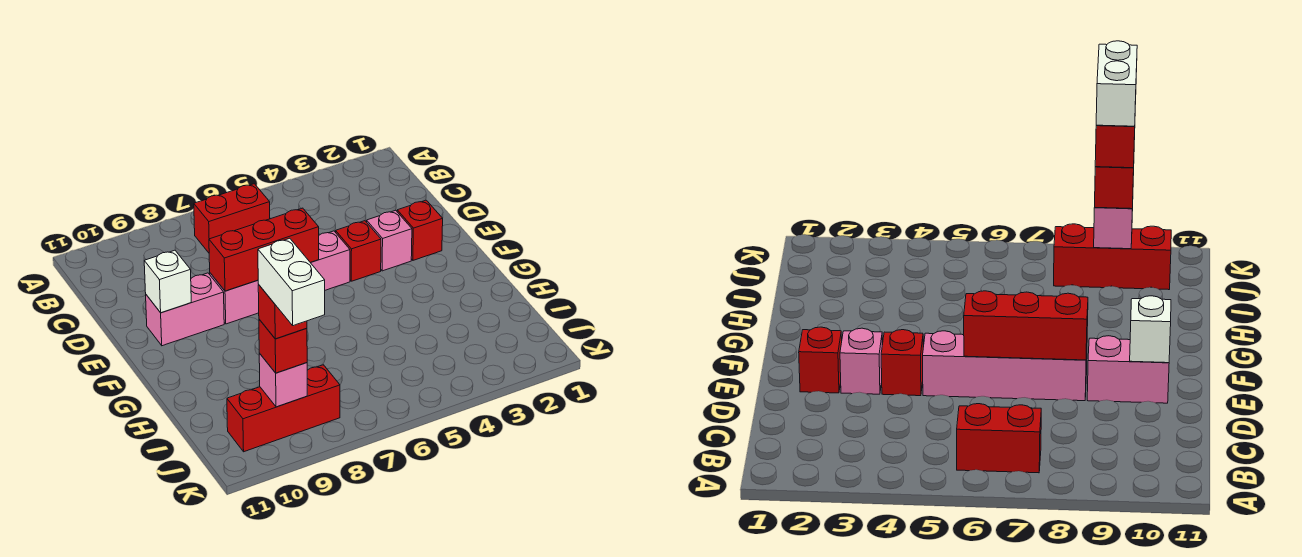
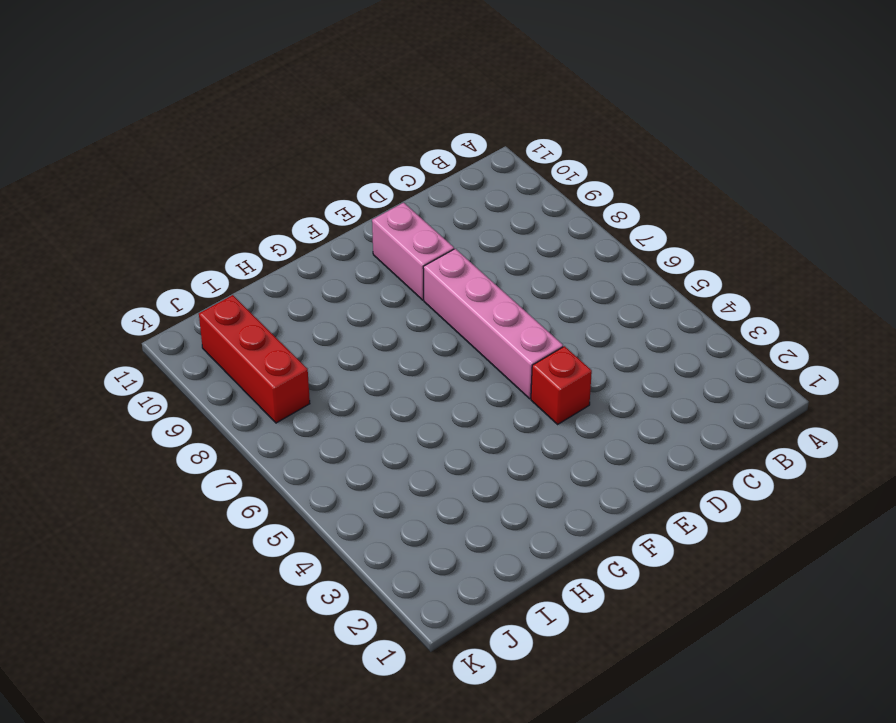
none -> red 1x2 brick [194,184,270,253]
none -> red 1x1 brick [397,200,443,260]
none -> pink 1x1 brick [367,210,412,271]

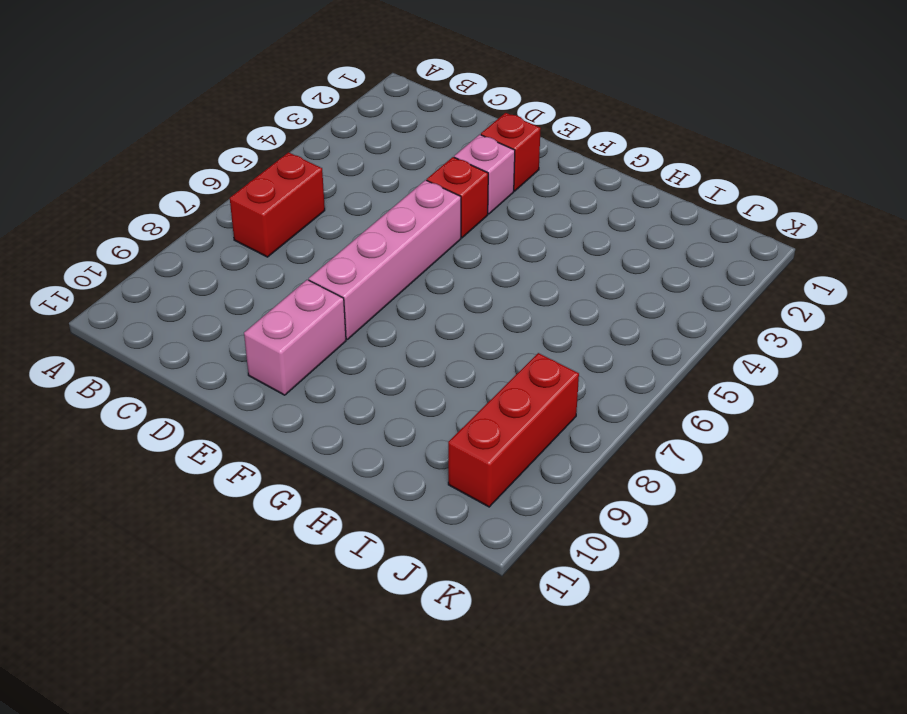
none -> red 1x3 brick [209,208,319,291]
none -> white 1x1 brick [144,250,191,313]
none -> pink 1x1 brick [259,353,307,407]

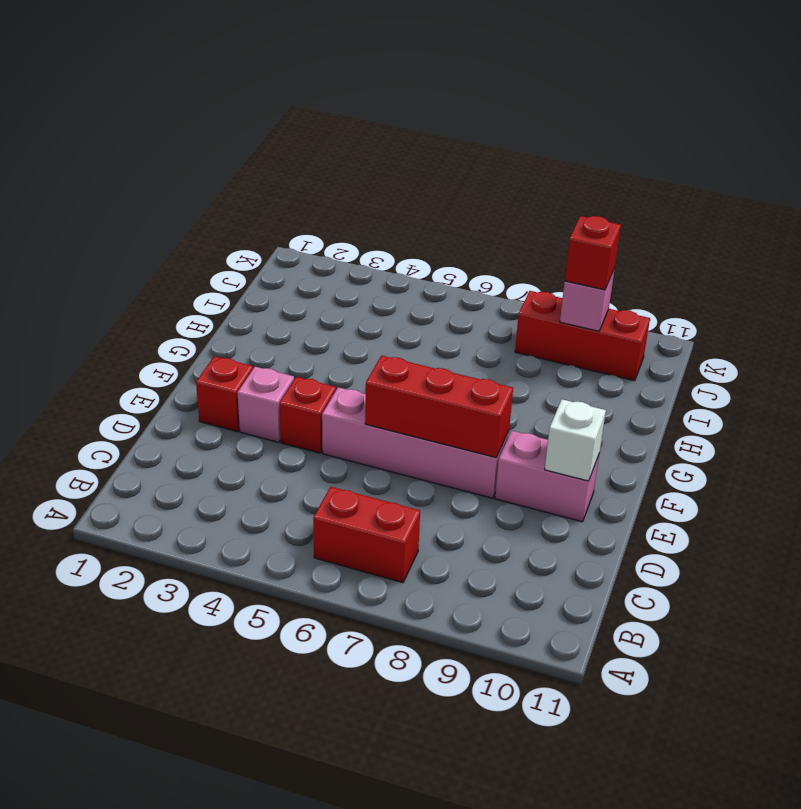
none -> red 1x1 brick [258,285,307,339]
none -> white 1x2 brick [258,238,325,326]

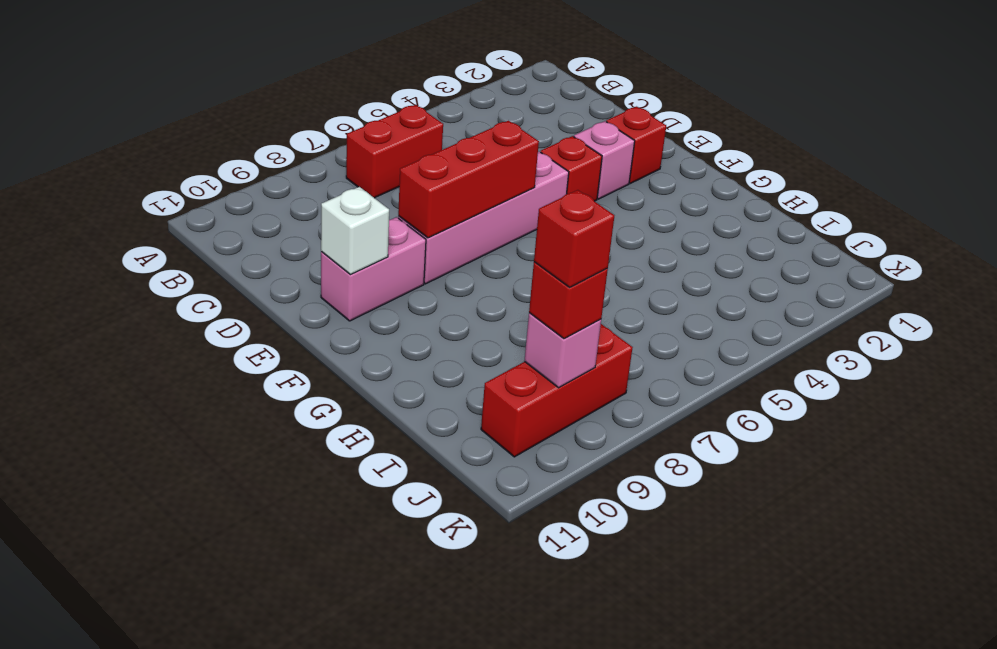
none -> white 1x2 brick [258,238,325,326]

